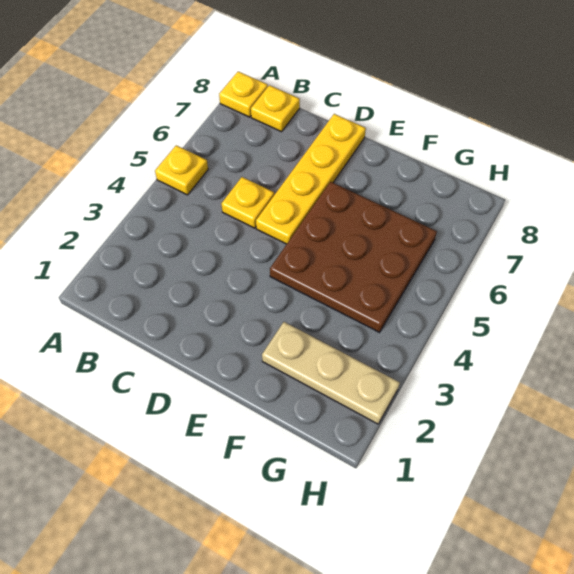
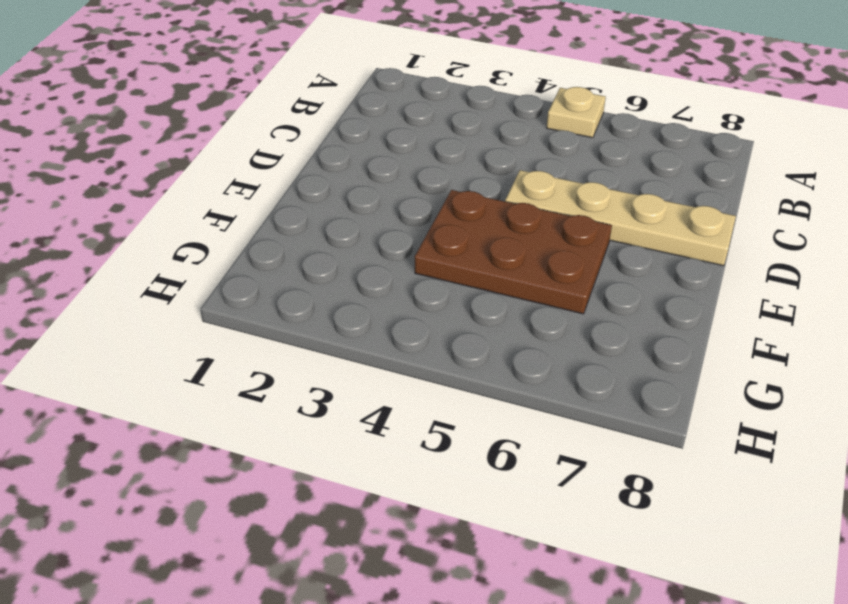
tan 1x1 plate [546,87,606,138] -> yellow 1x1 plate [155,145,208,195]
tan 1x4 plate [505,170,736,266] -> yellow 1x4 plate [256,114,366,244]
brown 2x3 plate [415,190,612,314] -> brown 3x3 plate [270,182,437,332]
none -> yellow 1x1 plate [219,72,268,117]
none -> yellow 1x1 plate [251,85,300,132]

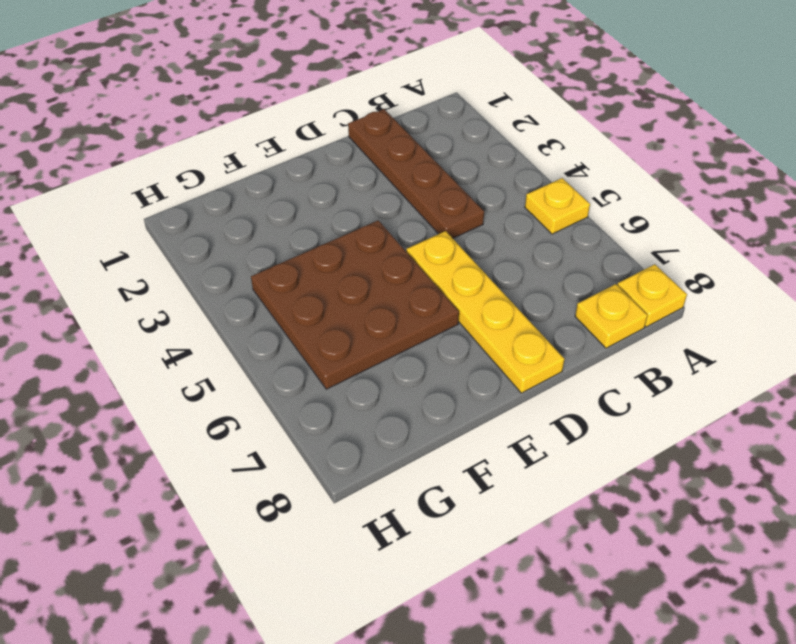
brown 1x4 plate [348,109,484,238] -> none
none -> yellow 1x1 plate [222,177,274,228]
none -> tan 1x3 plate [262,322,400,424]

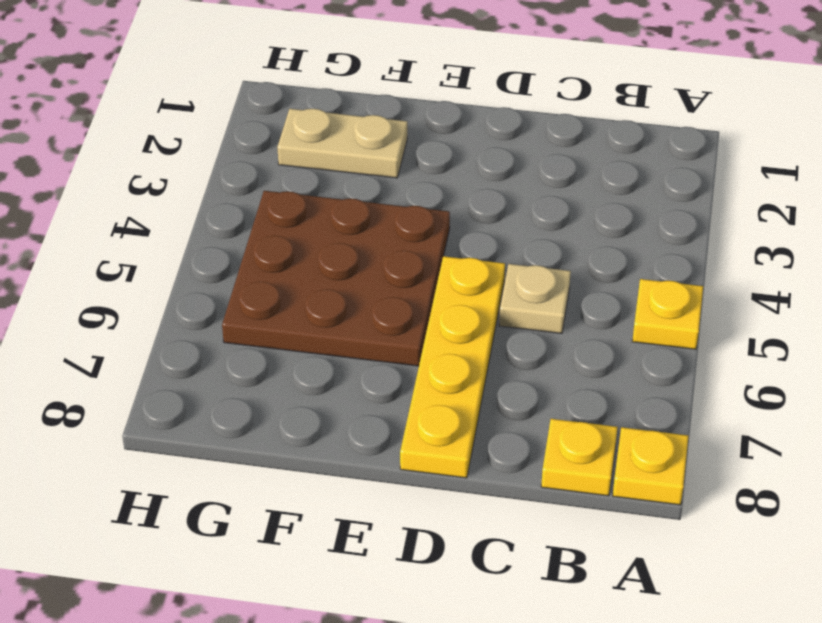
tan 1x1 plate [499,264,571,334] -> yellow 1x1 plate [222,177,274,228]
tan 1x2 plate [277,109,407,178] -> tan 1x3 plate [262,322,400,424]

